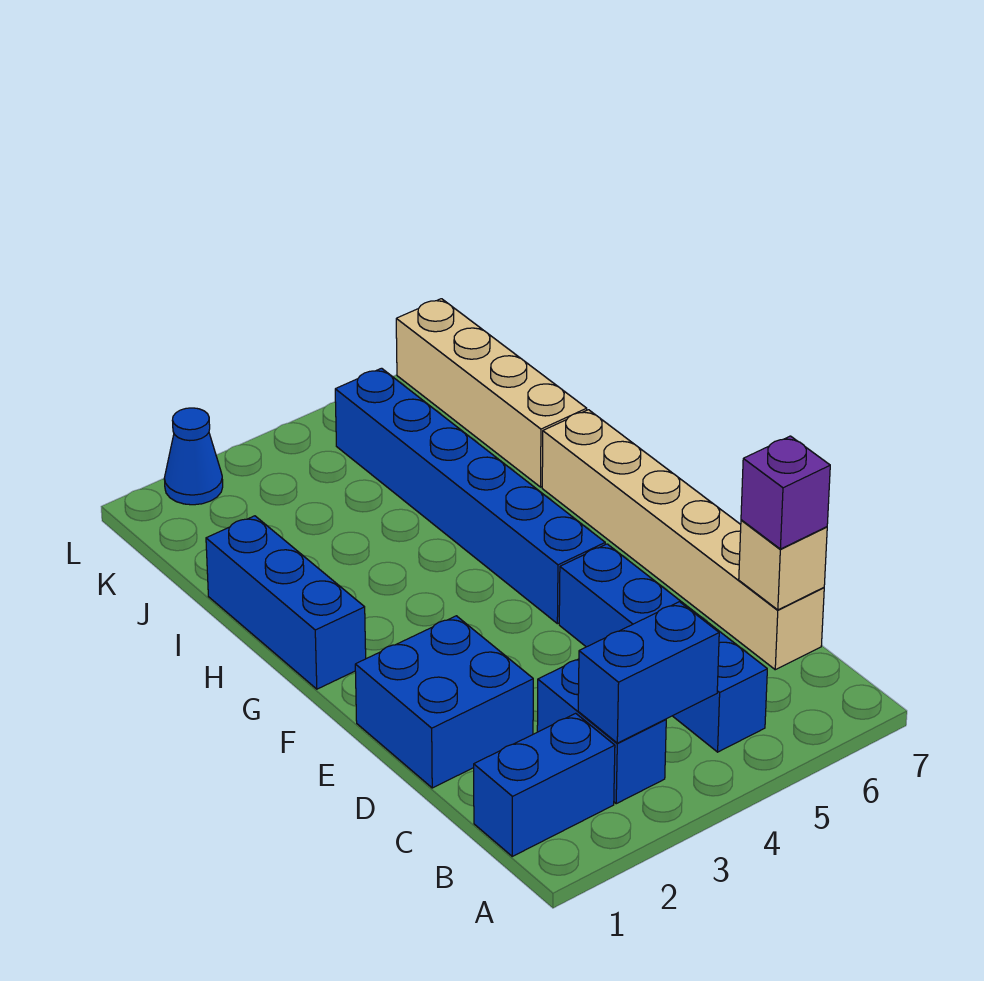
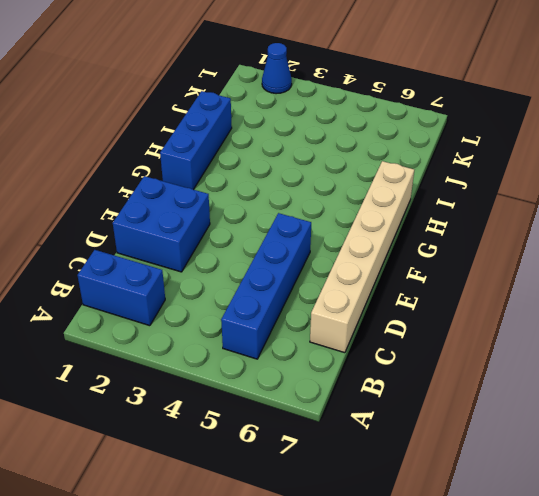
none -> blue 1x2 brick [537,659,666,804]
none -> blue 1x6 brick [335,368,605,624]
none -> tan 1x4 brick [396,299,587,487]

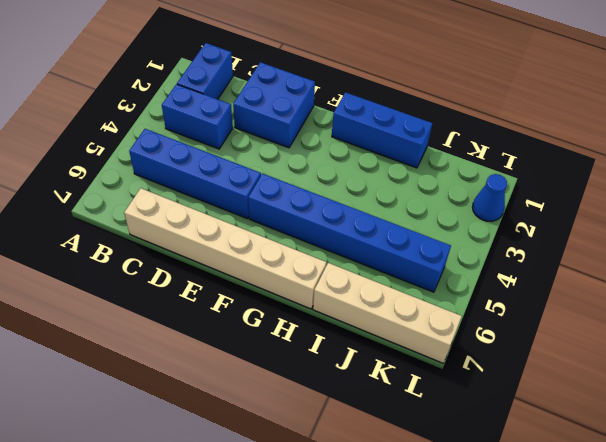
none -> blue 1x2 brick [578,602,719,743]
none -> tan 1x1 brick [739,520,827,610]
none -> purple 1x1 brick [741,436,830,549]

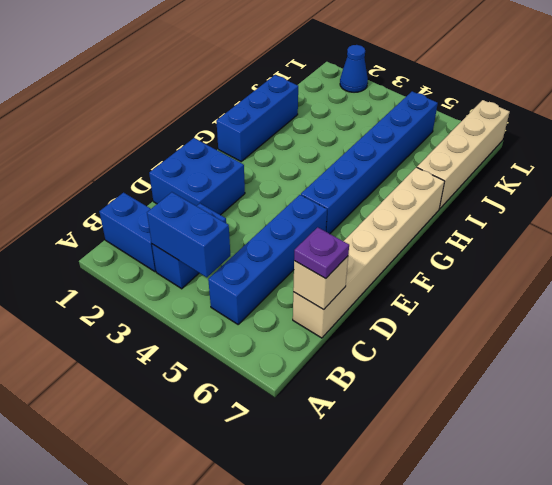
purple 1x1 plate [294,227,349,278] -> purple 1x1 brick [741,436,830,549]

